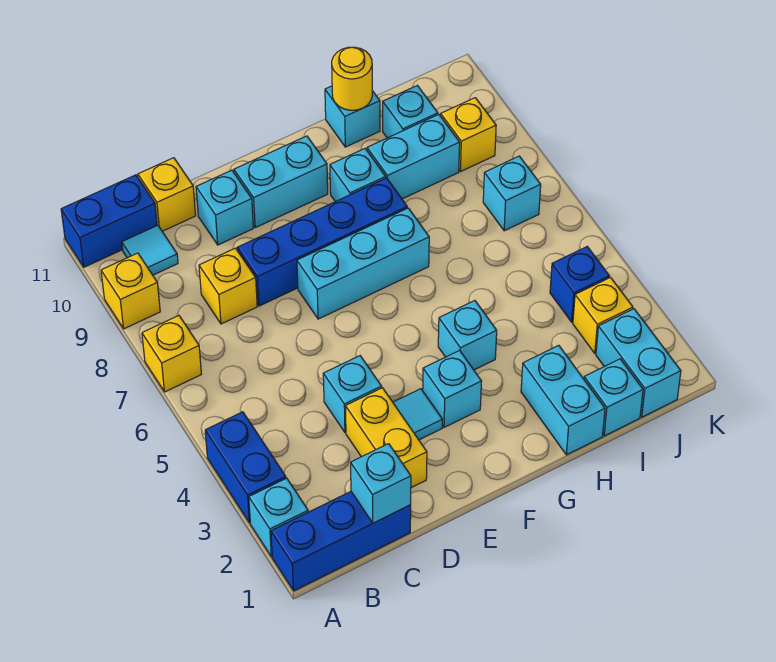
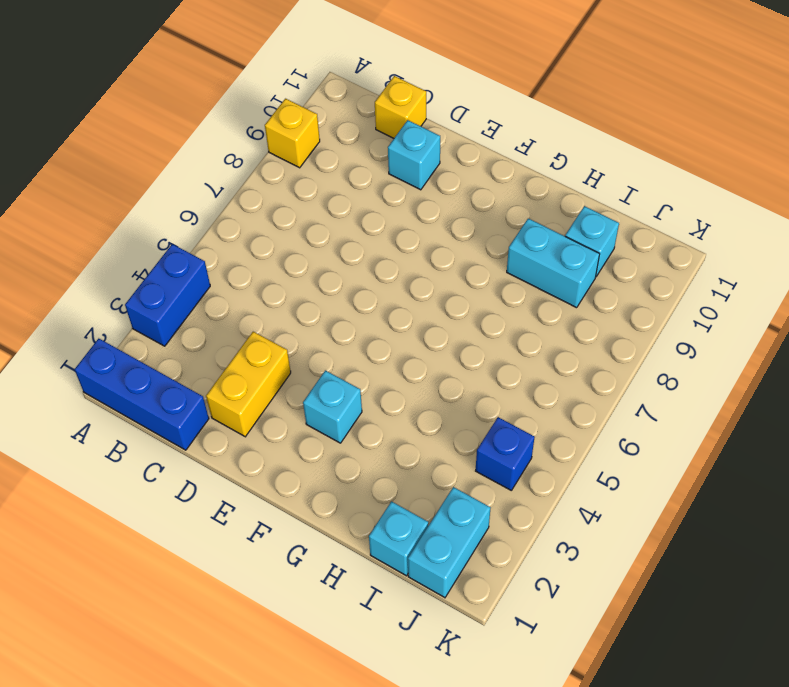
none -> cyan 1x1 brick [249,478,308,557]
none -> yellow 1x1 brick [142,316,201,392]
none -> blue 1x2 brick [61,175,157,267]
none -> cyan 1x1 tile [122,225,178,275]

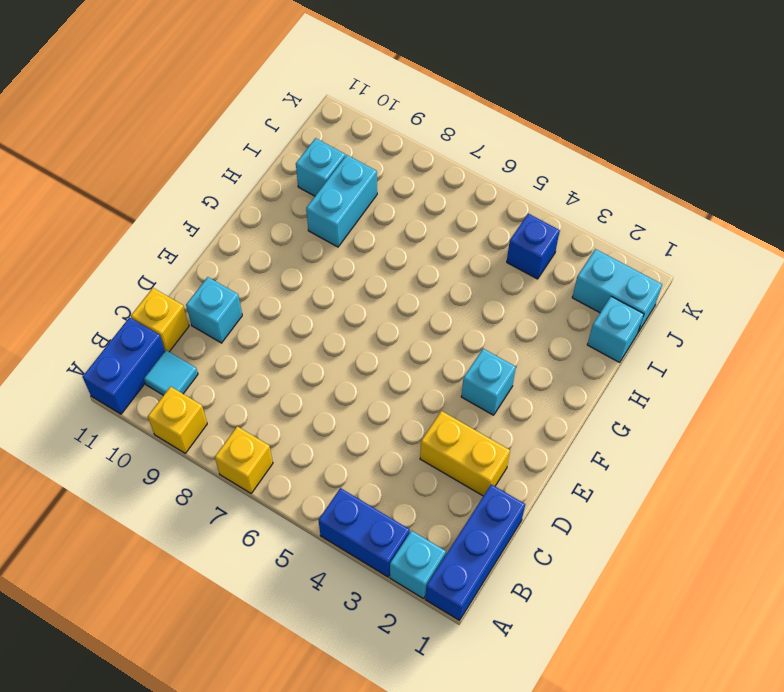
none -> yellow 1x1 brick [199,248,257,324]
none -> cyan 1x1 brick [323,356,382,433]
none -> blue 1x4 brick [237,178,407,306]
none -> cyan 1x1 tile [393,389,442,440]

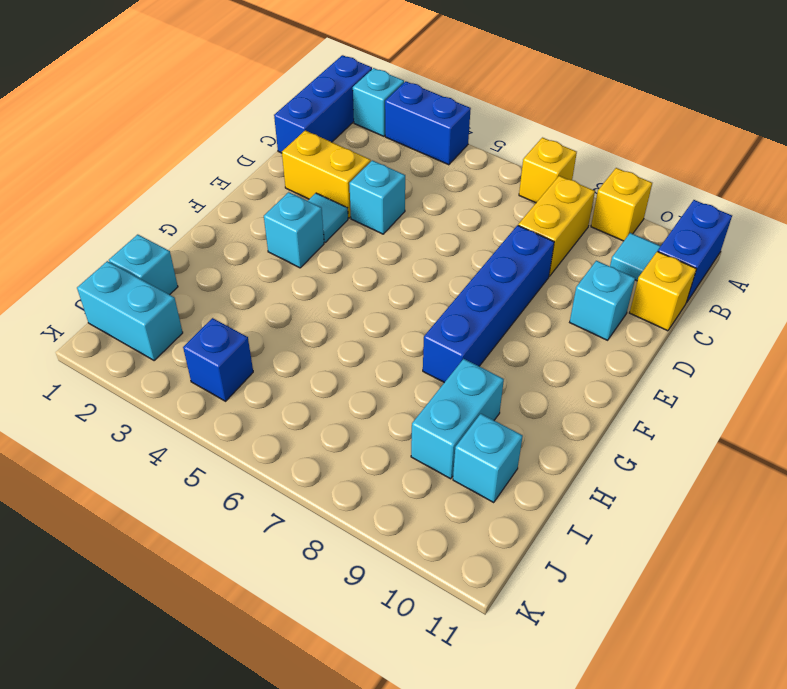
yellow 1x2 brick [518,176,595,276] -> yellow 1x1 brick [199,248,257,324]
none -> cyan 1x3 brick [297,208,429,319]
none -> cyan 1x2 brick [234,136,328,228]
none -> cyan 1x1 brick [438,301,497,370]
none -> cyan 1x1 brick [330,149,386,202]

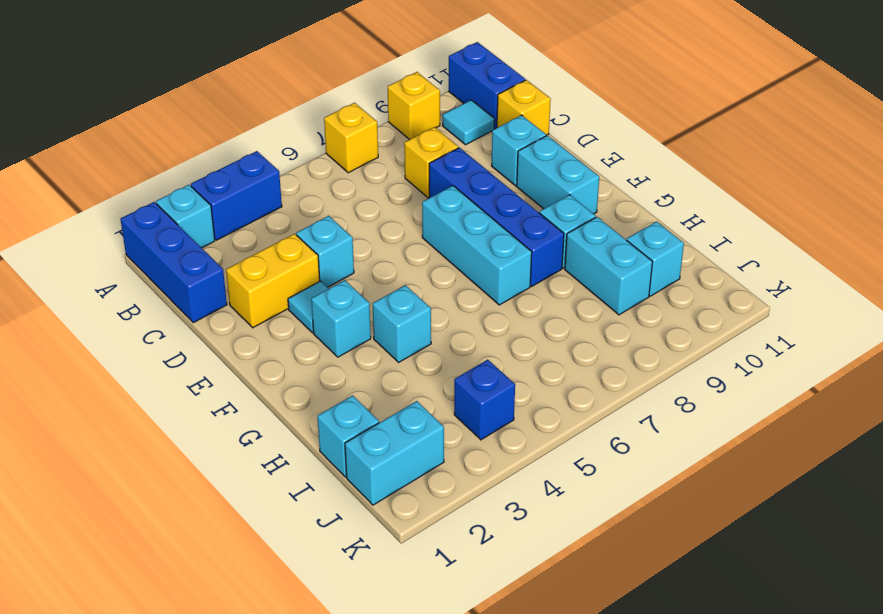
none -> cyan 1x2 brick [521,345,605,455]
none -> cyan 1x1 brick [325,86,380,147]
none -> yellow 1x1 brick [573,278,633,353]
none -> cyan 1x1 brick [483,156,541,231]

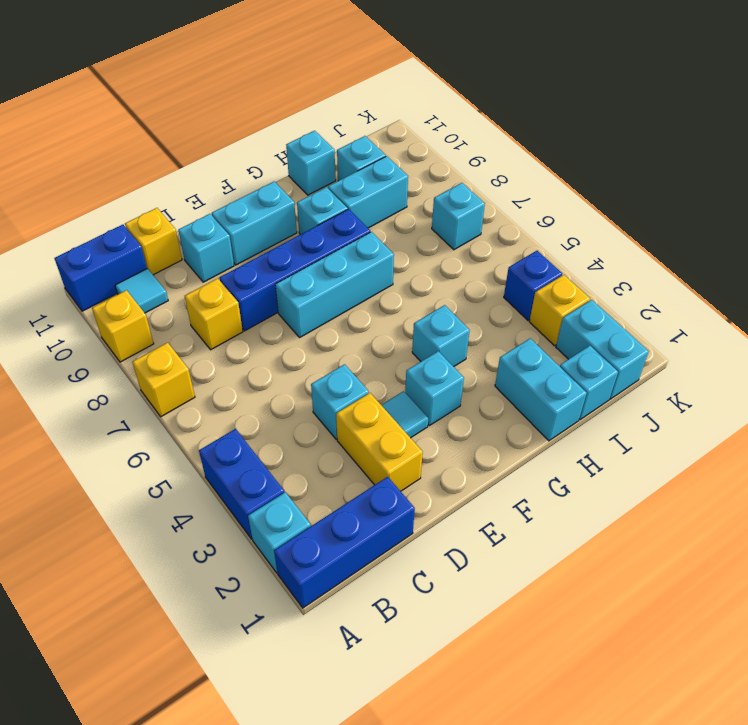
none -> yellow 1x1 brick [441,98,496,171]
none -> cyan 1x1 brick [351,444,411,523]
none -> yellow 1x1 round brick [332,47,372,110]

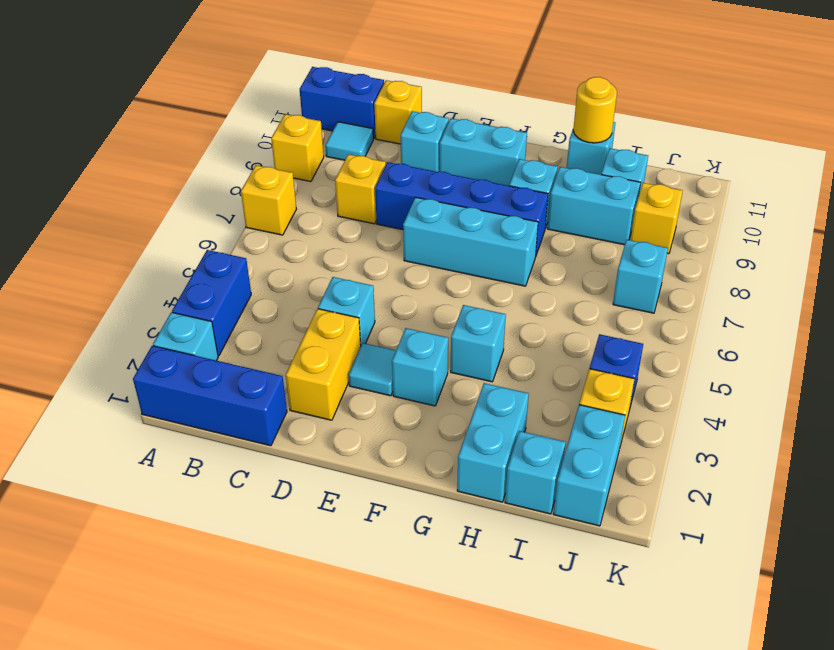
none -> cyan 1x1 brick [351,444,411,523]

